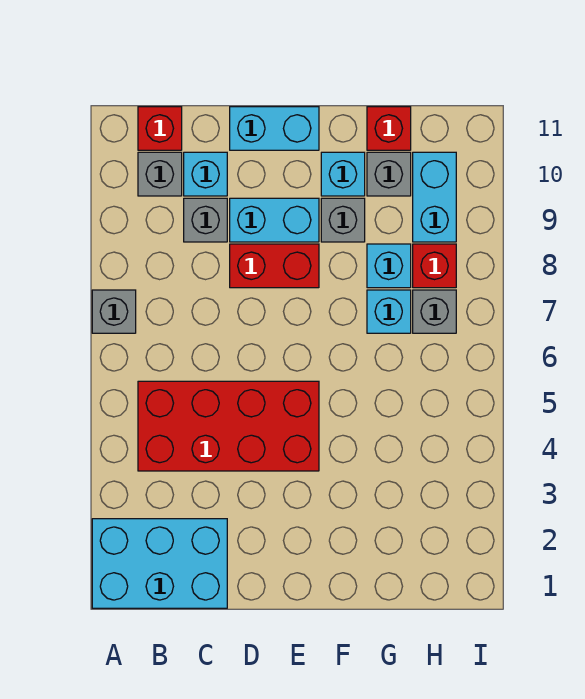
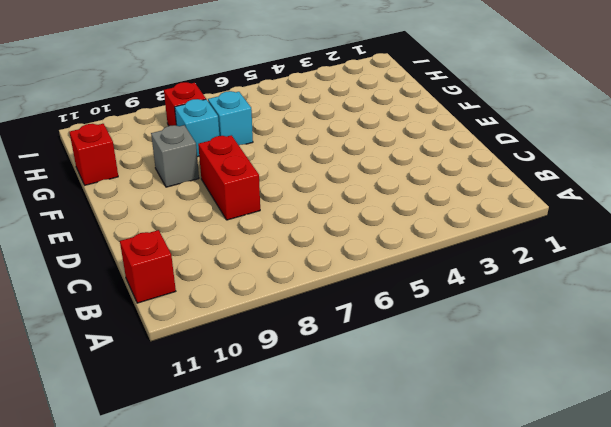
none -> cyan 2x3 brick [92,519,227,608]
none -> grey 1x1 brick [92,290,136,333]
none -> red 2x4 brick [138,381,319,471]

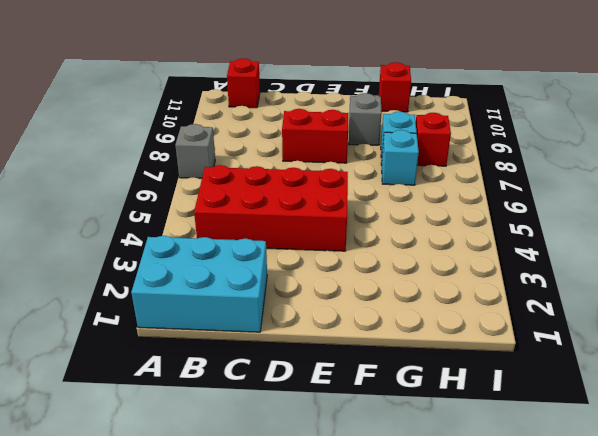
none -> grey 1x1 brick [138,152,182,196]
none -> grey 1x1 brick [184,198,227,242]
none -> cyan 1x1 brick [184,152,227,196]

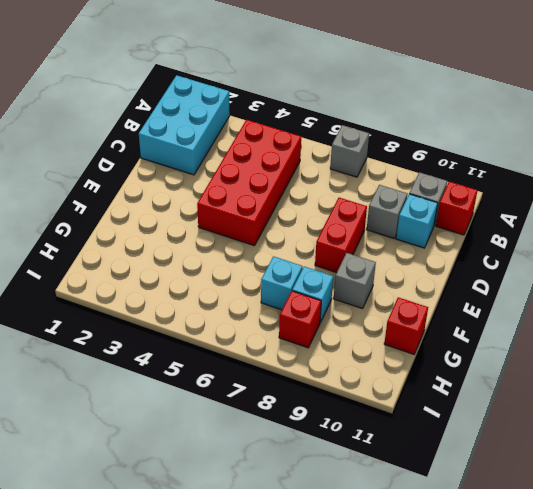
none -> cyan 1x2 brick [230,198,319,242]
none -> cyan 1x2 brick [230,107,319,150]
none -> cyan 1x1 brick [321,152,365,196]

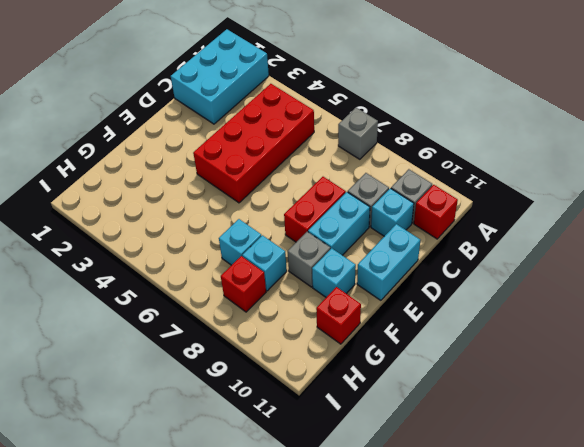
none -> grey 1x1 brick [367,152,411,196]
none -> grey 1x1 brick [413,290,456,333]
none -> cyan 1x2 brick [413,152,456,242]

